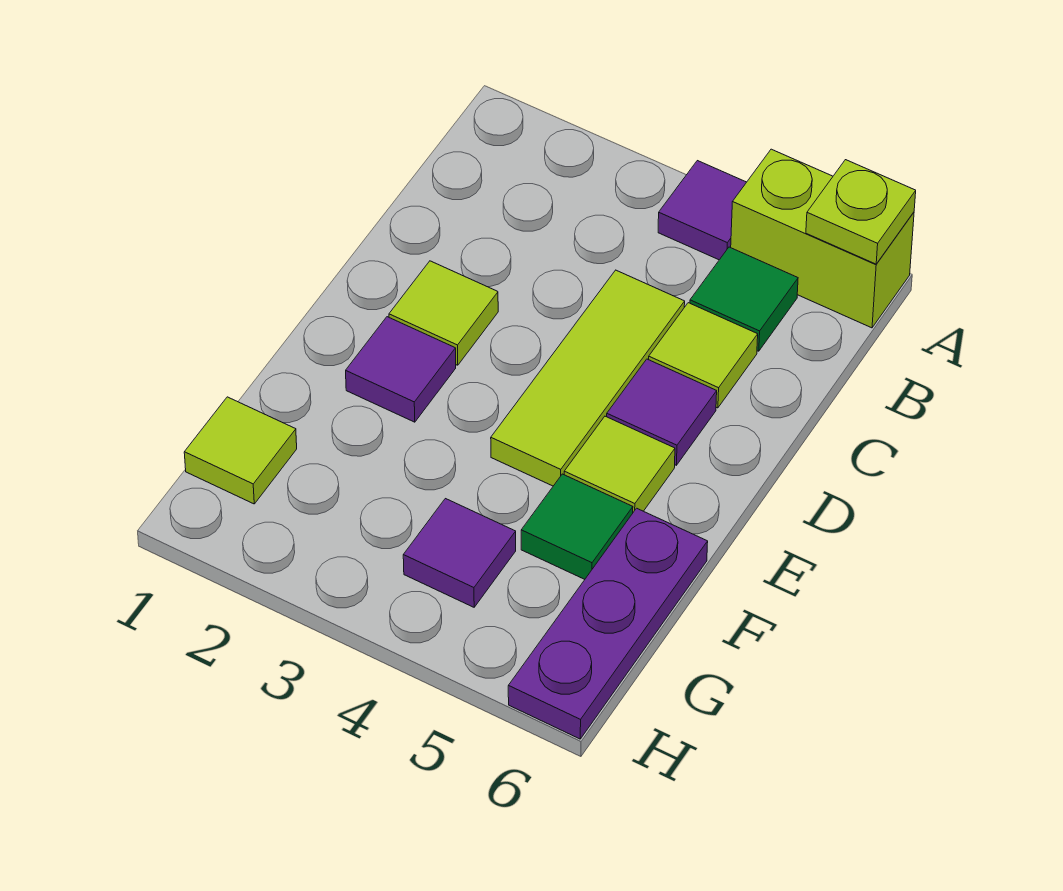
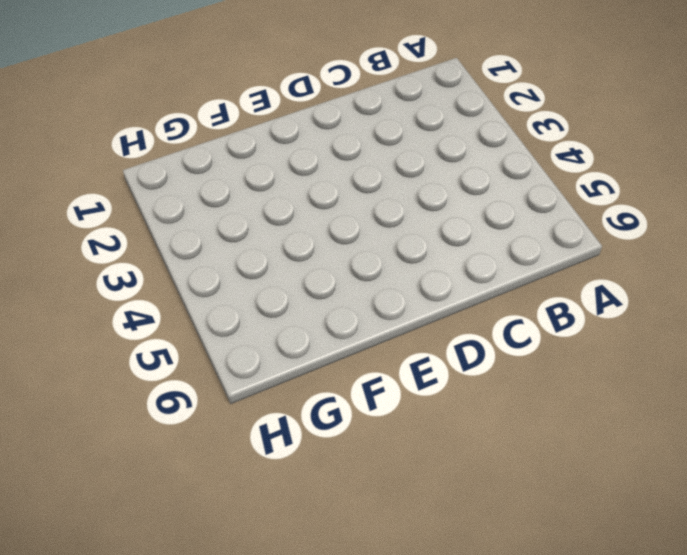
none -> purple 1x1 tile [658,161,746,260]
none -> lime 1x2 brick [731,149,914,328]
none -> green 1x1 tile [690,247,798,351]

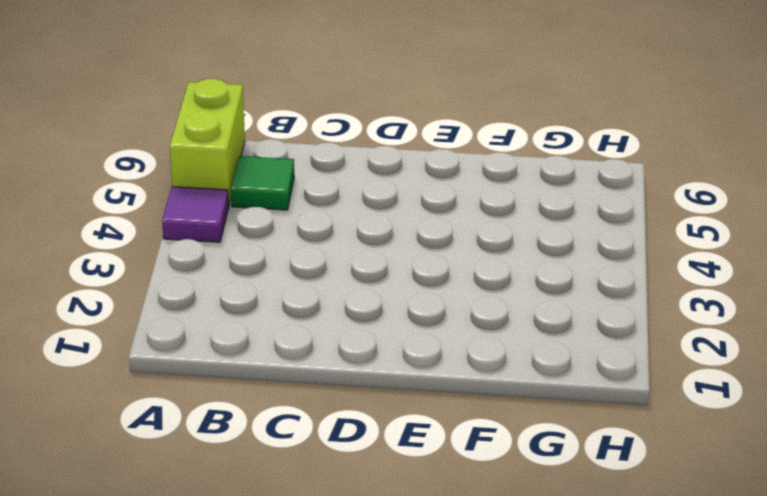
none -> lime 1x3 tile [491,270,685,486]
none -> lime 1x1 tile [649,303,758,408]
none -> lime 1x1 tile [389,261,498,365]

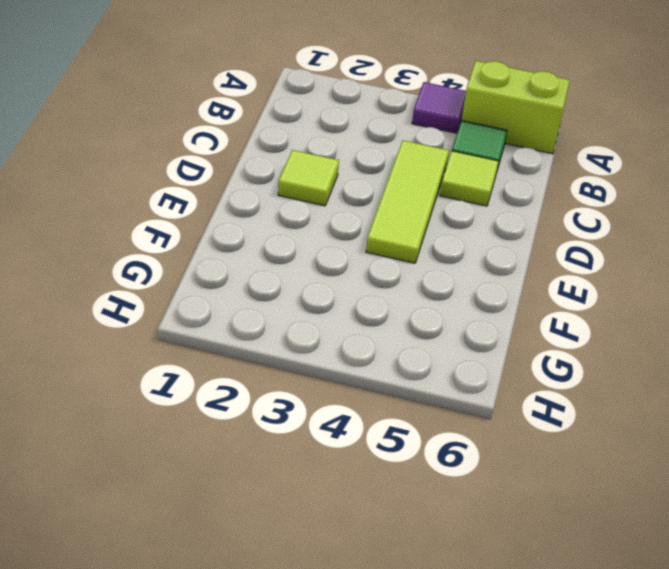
none -> purple 1x1 tile [607,359,717,465]
none -> purple 1x1 tile [346,317,456,422]
none -> lime 1x1 tile [564,416,675,512]

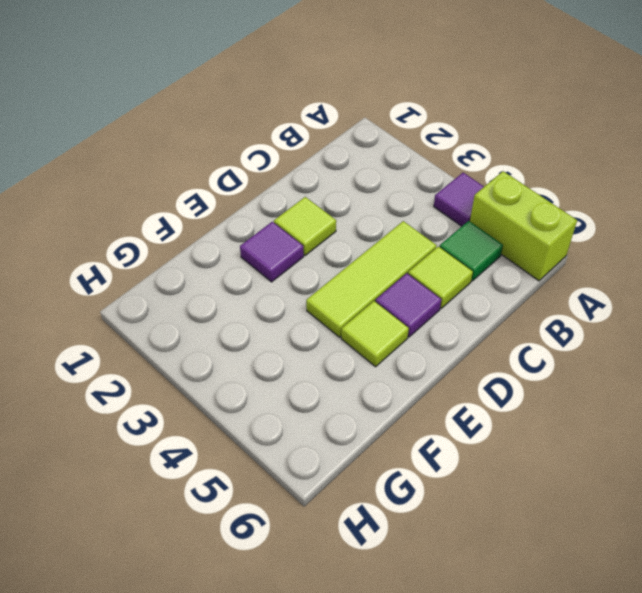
none -> green 1x1 tile [521,474,633,579]
none -> purple 1x3 plate [508,508,708,739]
none -> lime 1x1 tile [184,397,297,504]

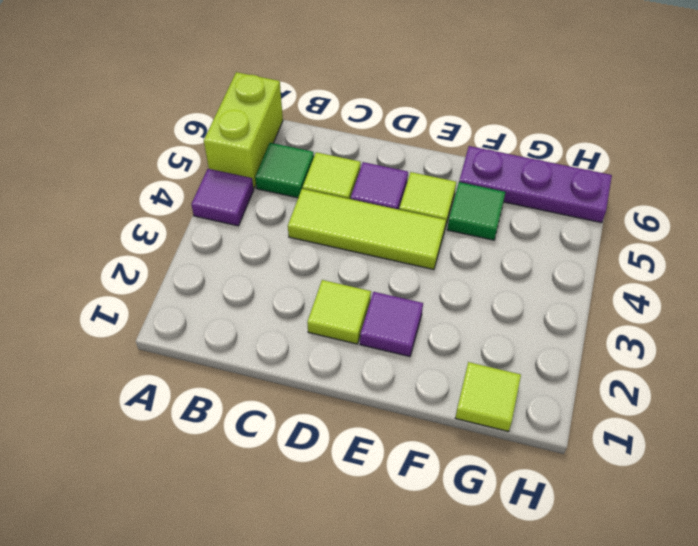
none -> purple 1x1 tile [403,499,516,607]
none -> lime 1x1 plate [806,160,916,264]

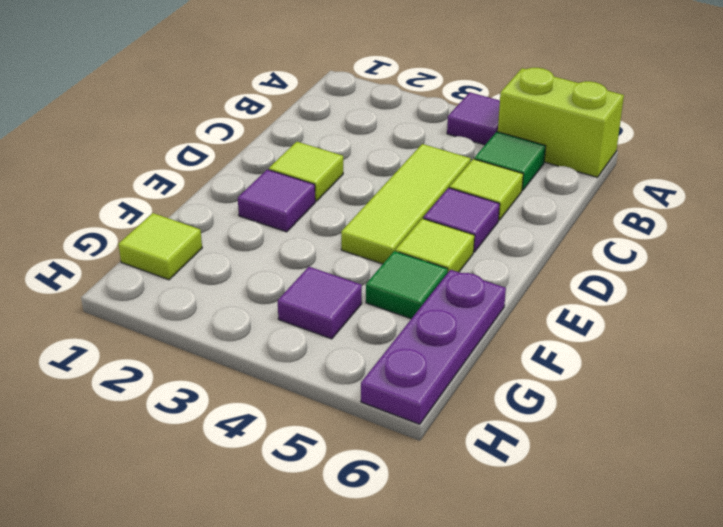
none -> lime 1x1 plate [806,160,916,264]

